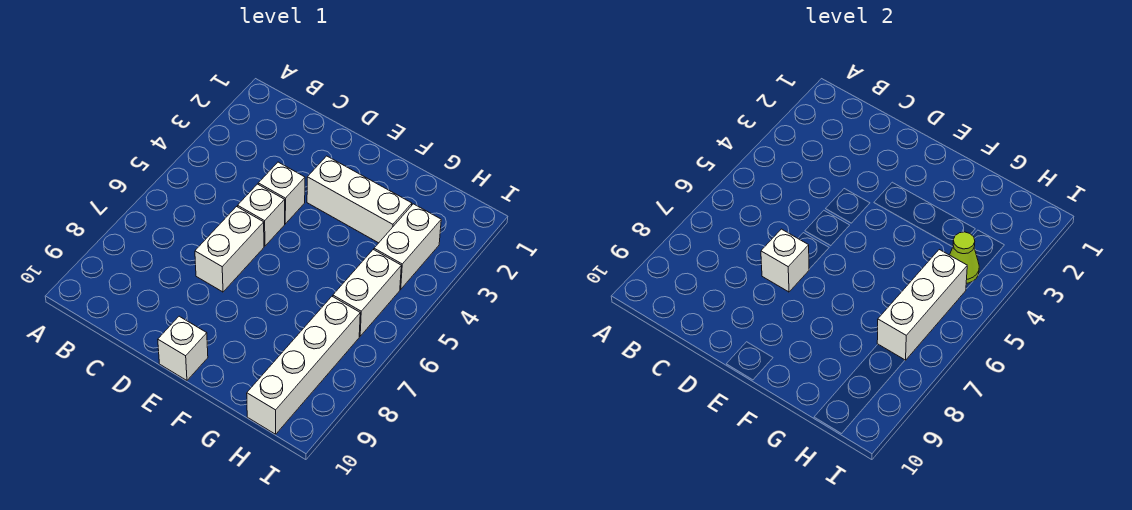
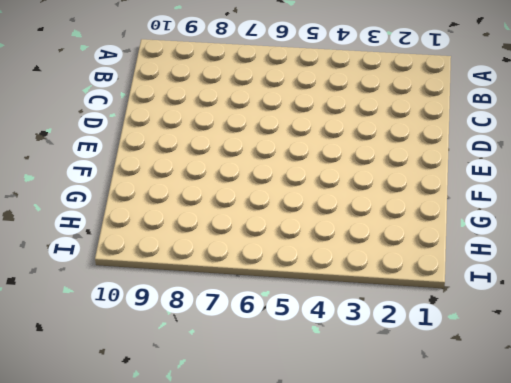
none -> white 1x1 brick [258,162,305,224]
none -> white 1x1 brick [238,184,285,246]

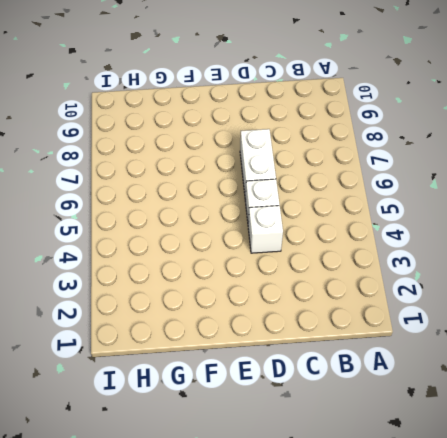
none -> white 1x3 brick [307,156,412,243]
none -> white 1x1 brick [158,316,208,380]

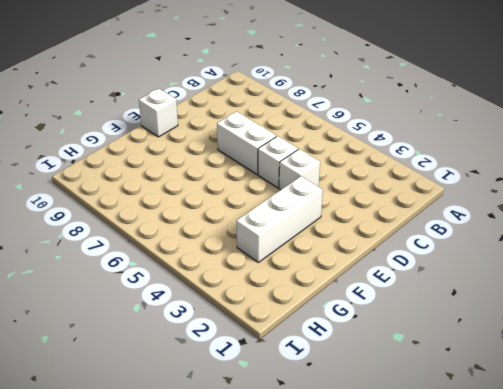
none -> white 1x2 brick [374,204,441,289]
none -> white 1x2 brick [333,250,401,336]

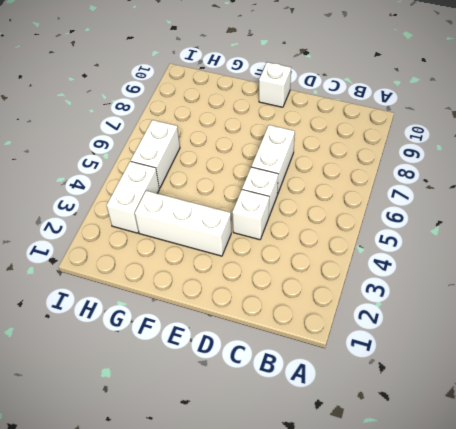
none -> white 1x4 brick [247,297,360,434]
none -> white 1x1 brick [761,229,809,292]

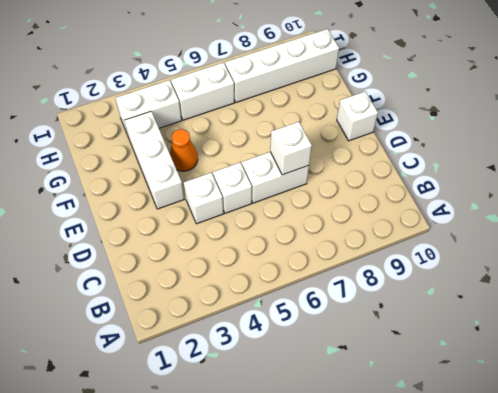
orange 1x1 cone [170,129,198,171] -> none
none -> lime 1x1 cone [950,232,979,284]
none -> white 1x3 brick [877,250,967,360]

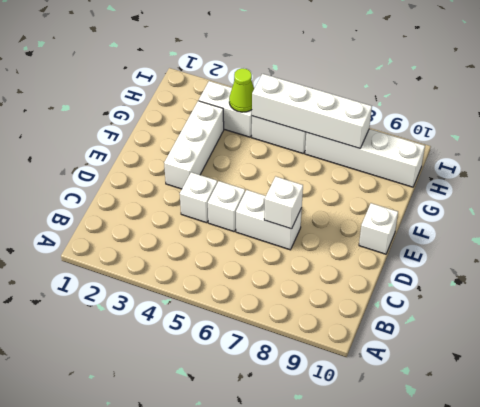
white 1x4 brick [252,74,372,148] -> white 1x3 brick [877,250,967,360]

